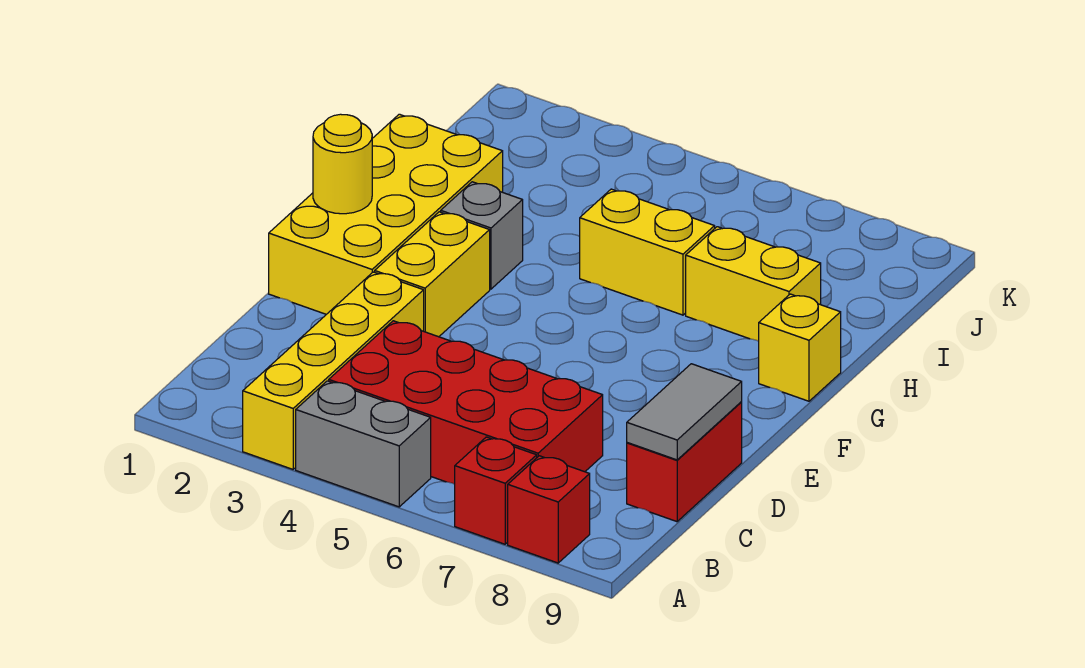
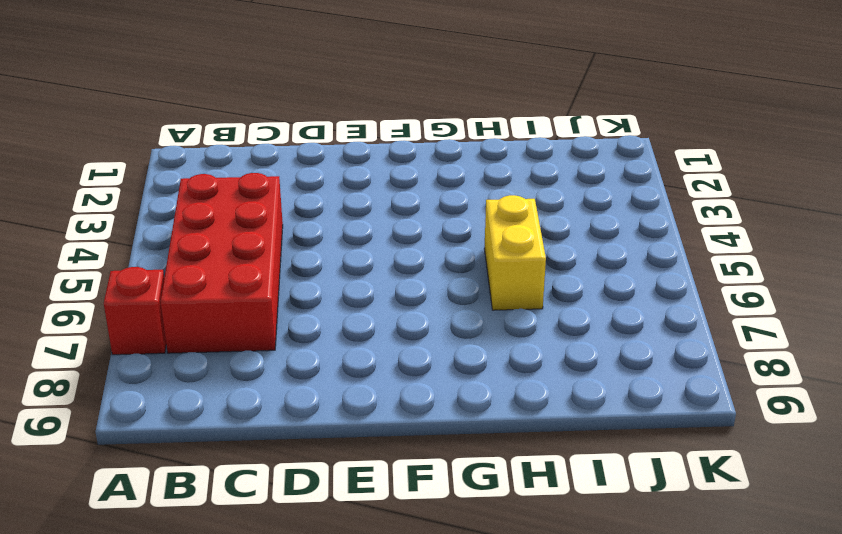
none -> yellow 1x4 brick [243,272,424,469]
none -> grey 1x2 brick [296,381,431,507]
none -> red 1x1 brick [508,456,590,563]

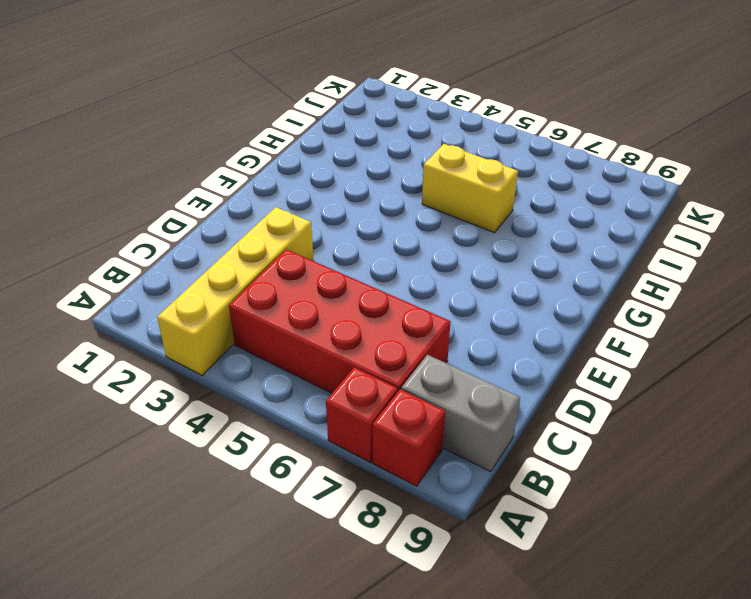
grey 1x2 brick [401,355,520,472] -> grey 1x2 brick moved to [296,381,431,507]
none -> red 1x2 brick [627,402,742,522]
none -> yellow 2x4 brick [269,114,503,314]
none -> yellow 1x2 brick [375,212,490,337]

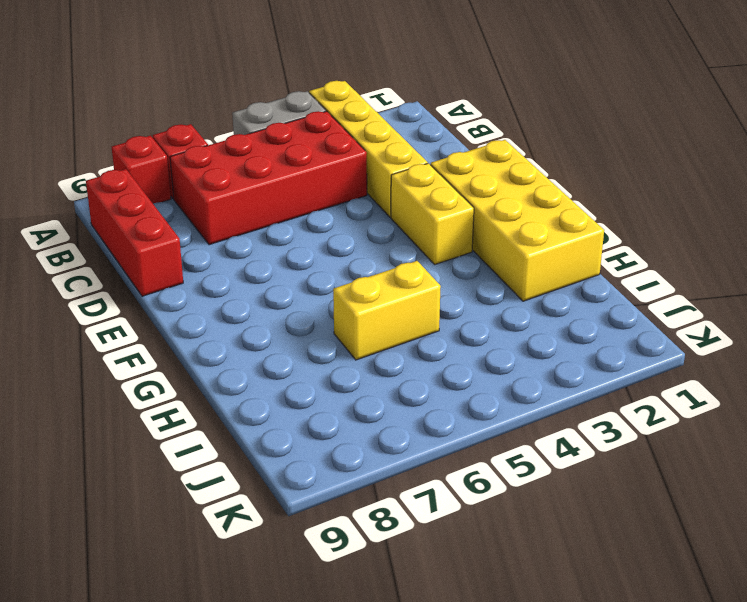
red 1x3 brick [86,169,183,296] -> red 1x2 brick [627,402,742,522]
none -> grey 1x1 brick [441,182,523,289]
none -> yellow 1x1 brick [759,294,841,401]
none -> yellow 1x2 brick [686,227,821,341]

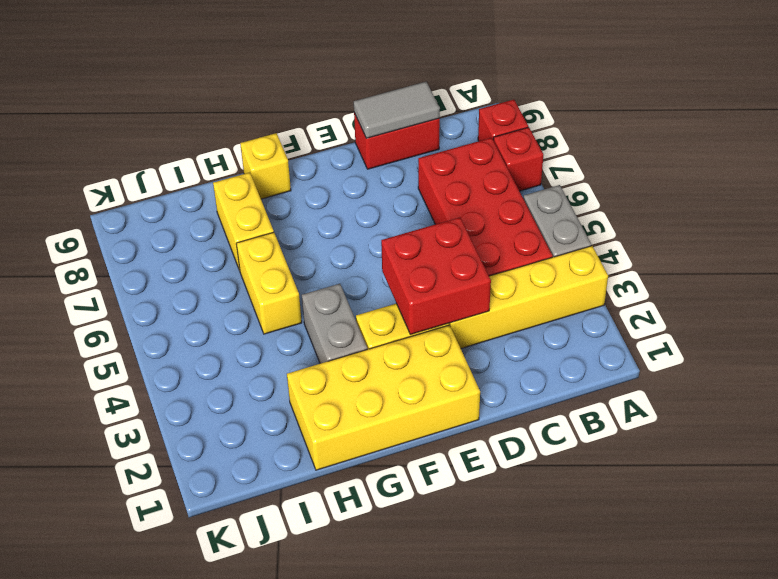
red 2x2 brick [381,218,491,334] -> none
grey 1x2 brick [302,284,367,364] -> grey 1x1 brick [441,182,523,289]
none -> yellow 1x1 round brick [313,114,372,214]

